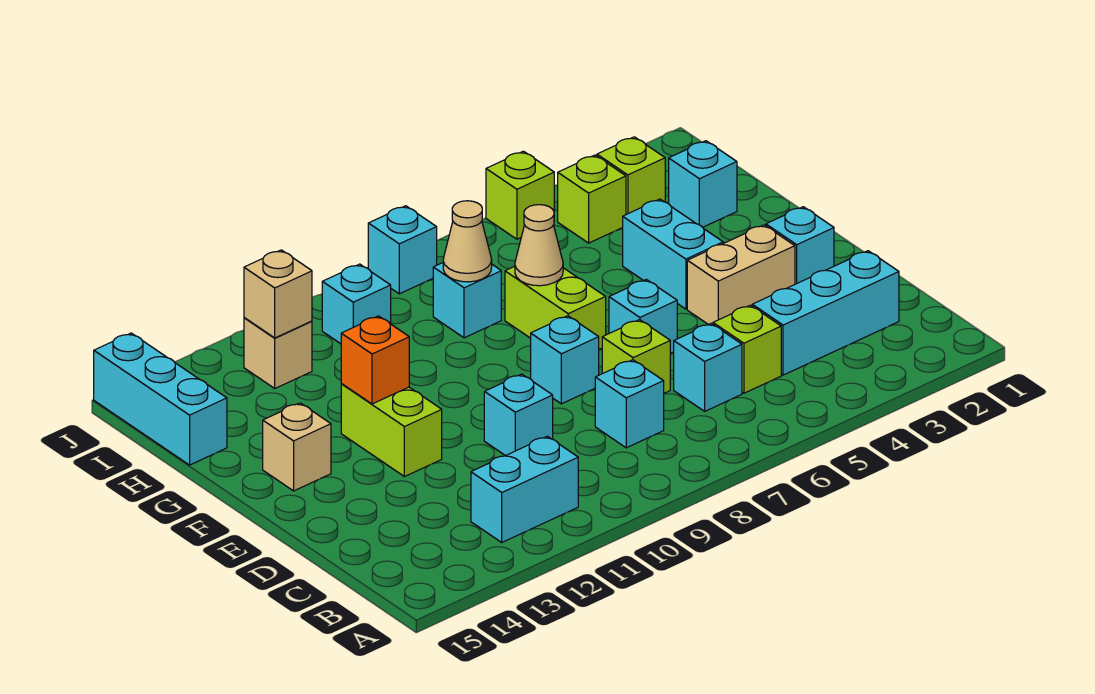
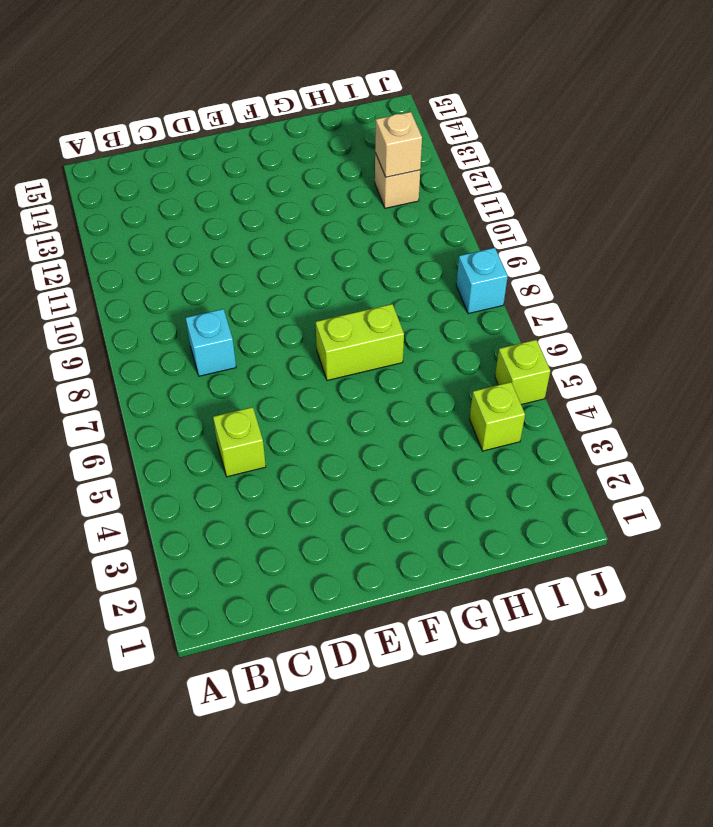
none -> cyan 1x2 brick [471,436,578,542]
none -> cyan 1x3 brick [752,251,899,375]
none -> cyan 1x1 brick [674,324,742,411]

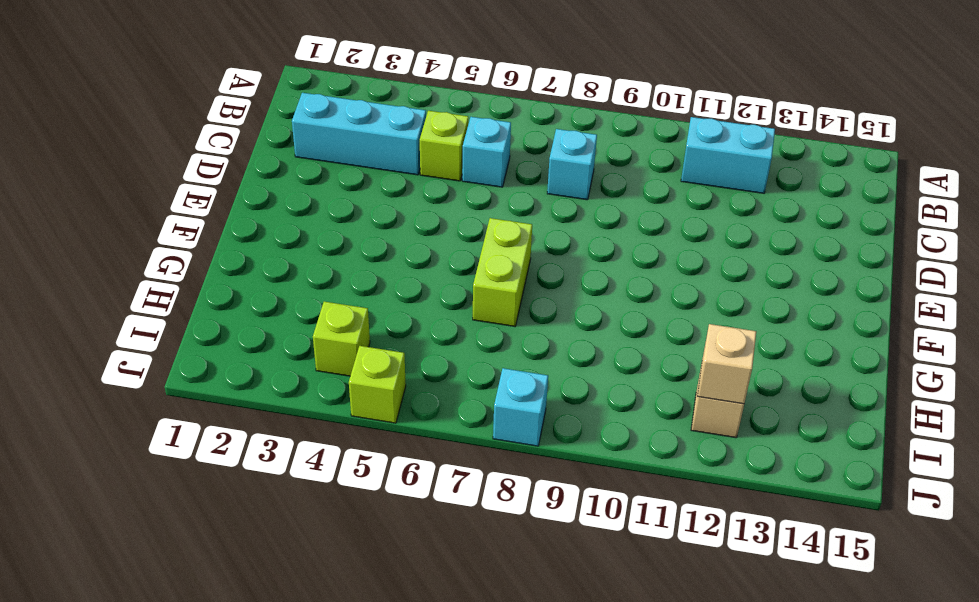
none -> lime 1x1 brick [602,320,670,393]
none -> cyan 1x1 brick [484,374,553,456]
none -> cyan 1x1 brick [766,207,834,284]

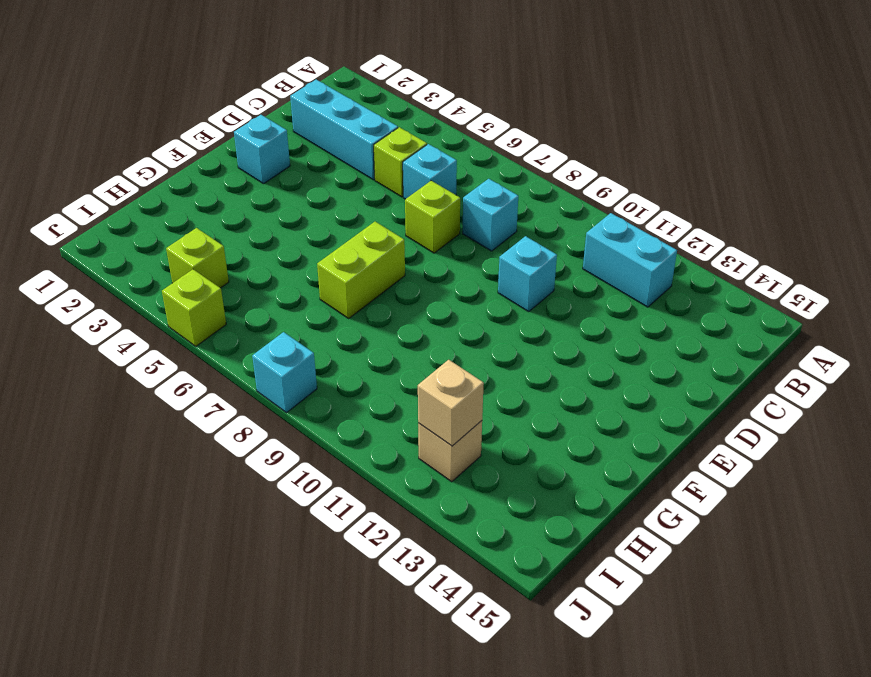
none -> tan 1x2 brick [687,225,795,325]
none -> cyan 1x1 brick [609,279,677,353]
none -> cyan 1x1 brick [531,316,599,404]

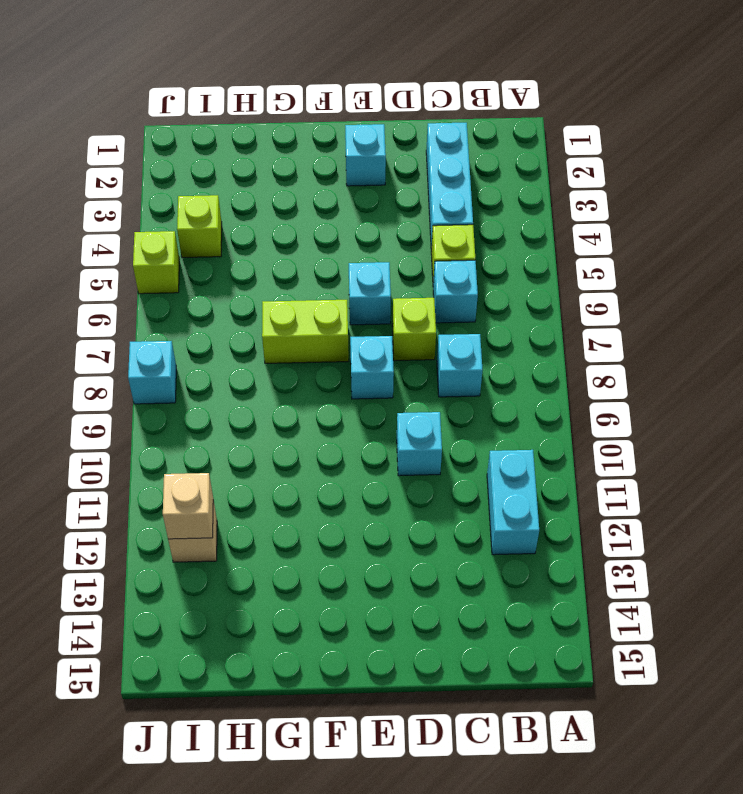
none -> tan 1x2 brick [687,225,795,325]
none -> lime 1x2 brick [341,384,442,477]
none -> cyan 1x2 brick [623,199,723,309]

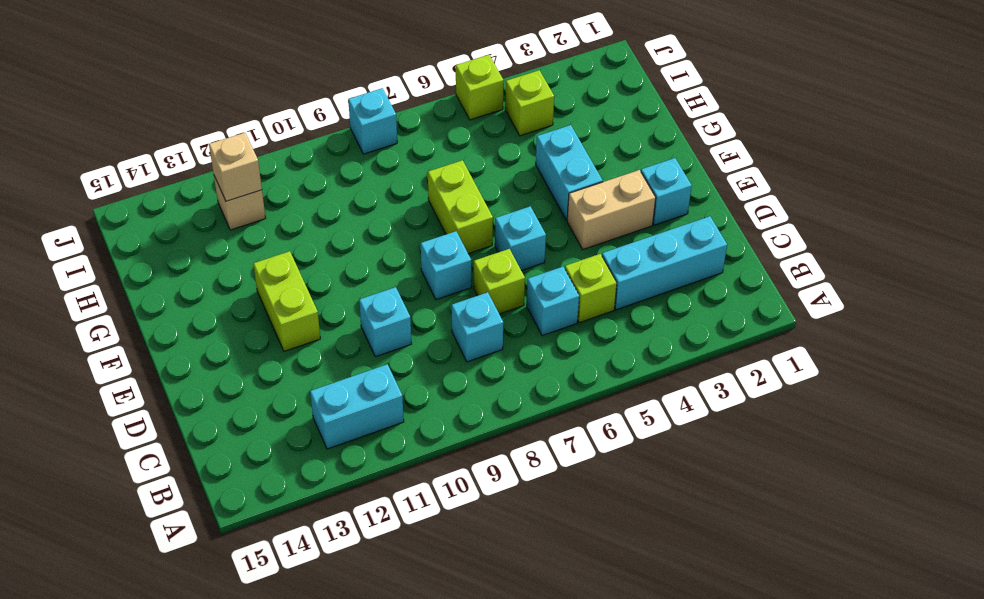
none -> tan 1x1 brick [263,403,331,491]
none -> cyan 1x1 brick [669,141,737,227]
none -> cyan 1x1 brick [433,263,501,338]

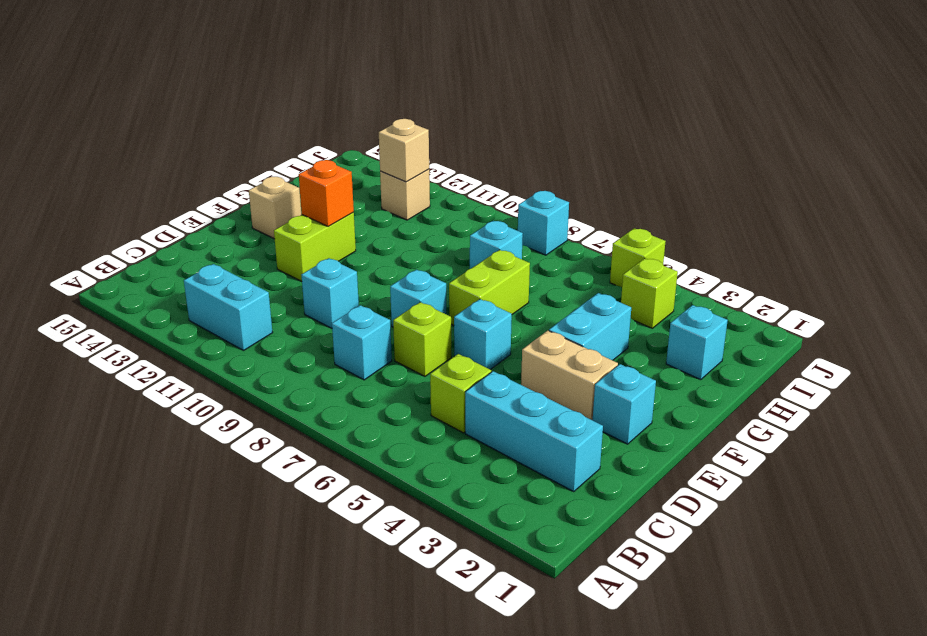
none -> cyan 1x1 brick [674,324,742,411]
none -> cyan 1x3 brick [94,333,227,465]
none -> lime 1x1 brick [597,137,665,214]

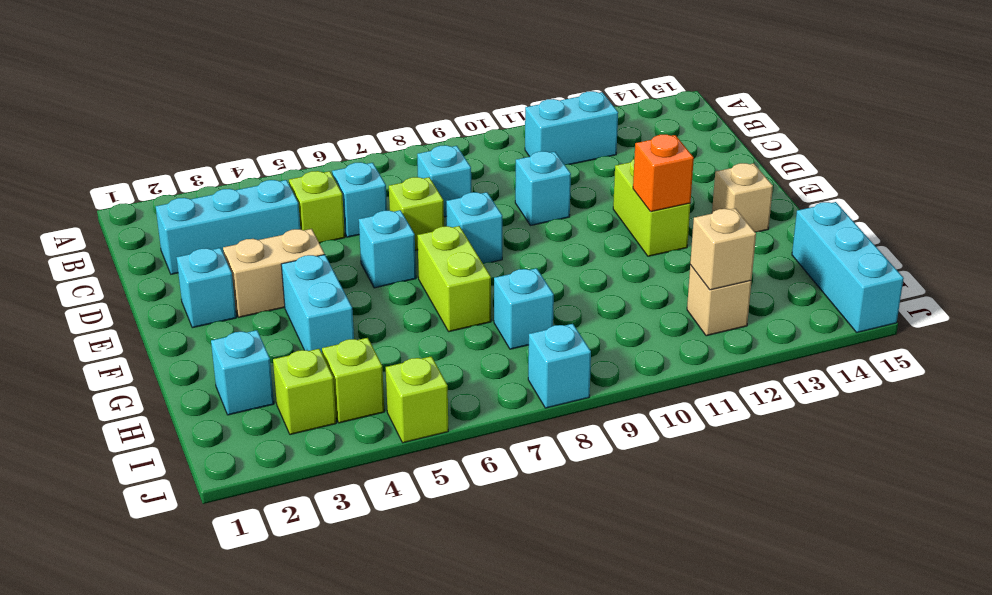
none -> cyan 1x1 brick [322,264,391,344]
none -> tan 1x1 cone [515,205,563,286]
none -> tan 1x1 cone [443,201,492,282]

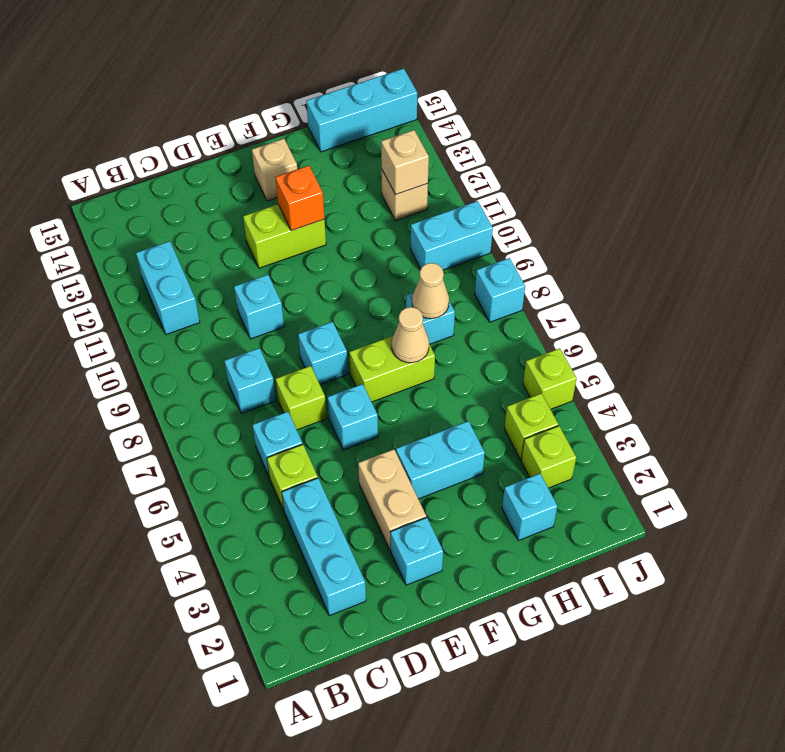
cyan 1x2 brick [411,201,493,270] -> cyan 1x1 brick [322,264,391,344]

